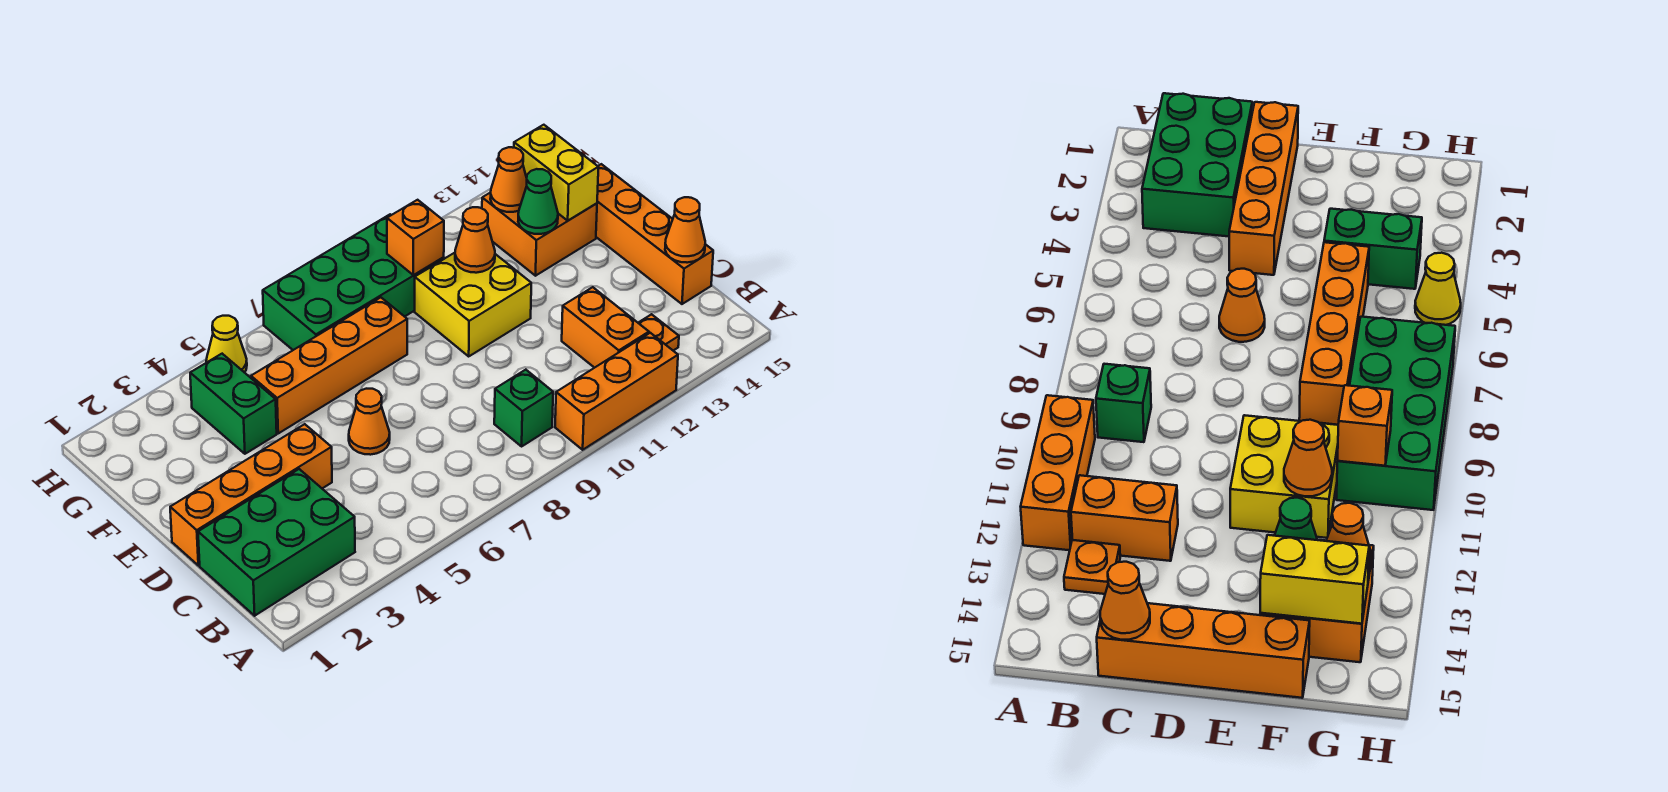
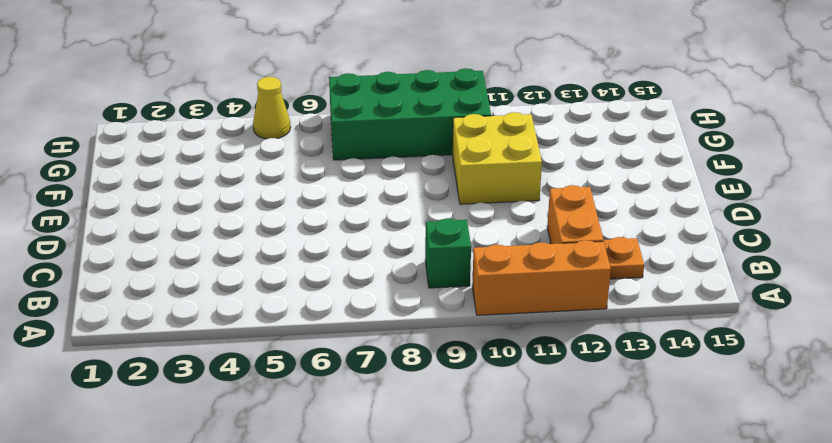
none -> green 2x3 brick [198,469,355,616]
none -> orange 1x4 brick [596,164,713,304]
none -> orange 1x4 brick [170,424,332,566]

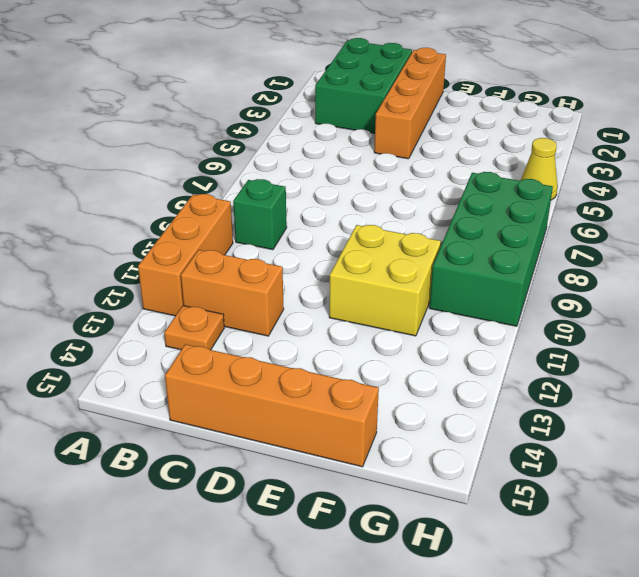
none -> orange 1x1 cone [349,389,390,455]
none -> green 1x2 brick [190,354,277,454]
none -> orange 1x4 brick [251,297,407,433]

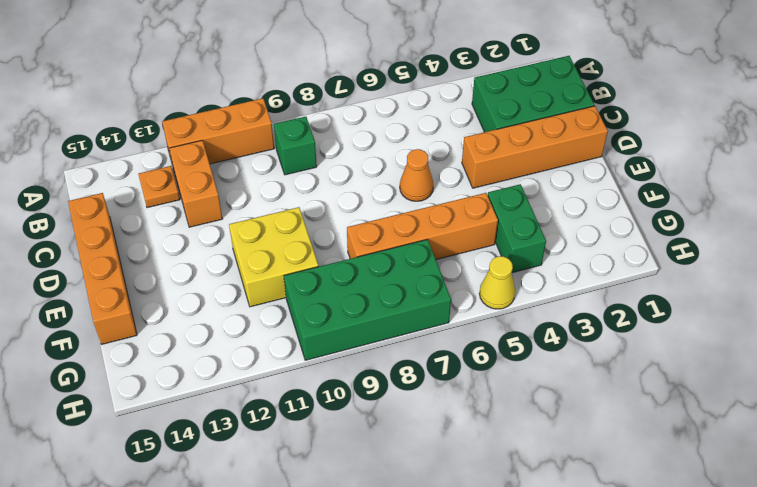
none -> orange 2x2 brick [482,192,597,276]
none -> orange 1x1 cone [665,197,705,263]
none -> orange 1x1 cone [455,207,495,273]

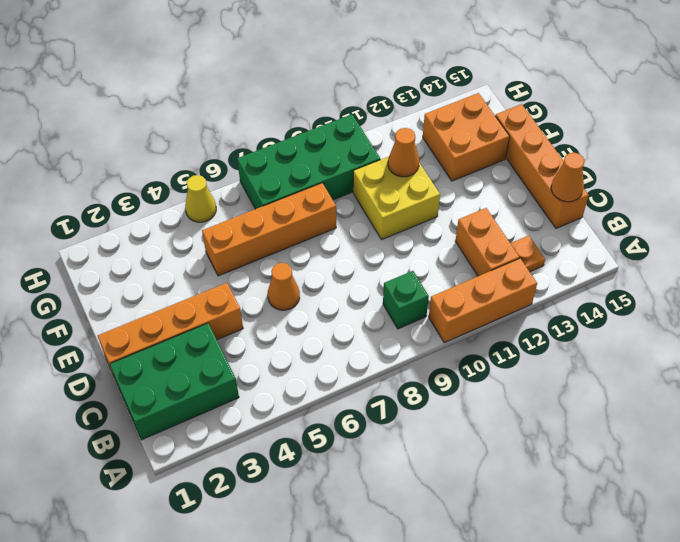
none -> green 1x2 brick [190,354,277,454]
none -> green 1x1 cone [518,169,558,234]
none -> yellow 1x2 brick [514,125,598,220]

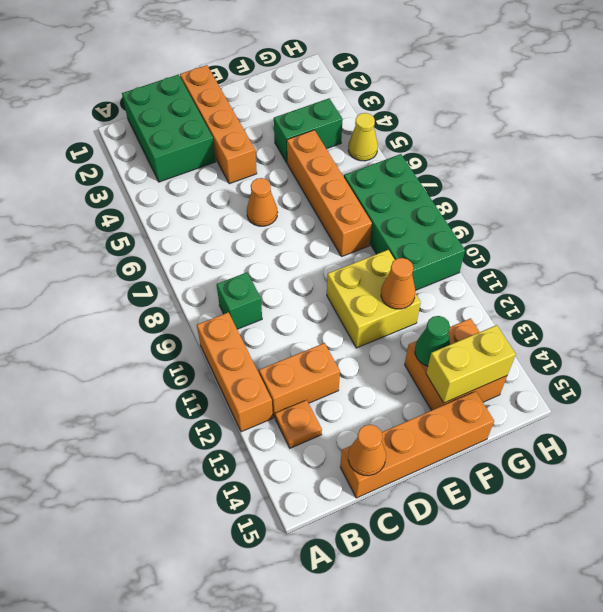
none -> orange 1x1 brick [387,200,444,275]
none -> orange 1x1 cone [490,147,527,212]

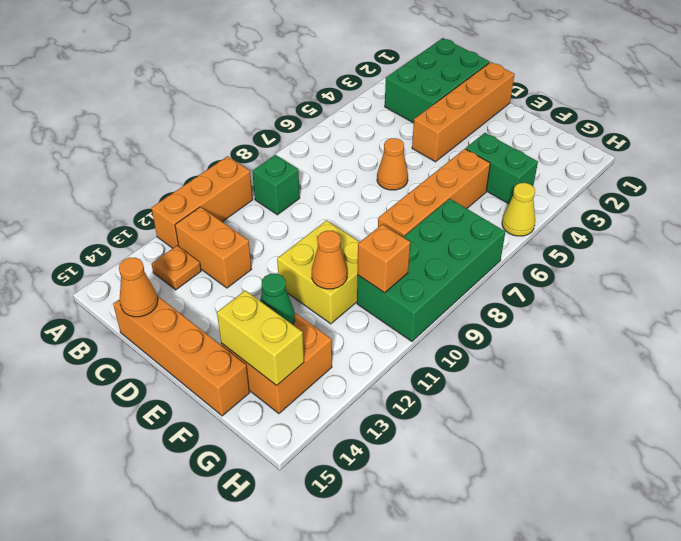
none -> orange 1x1 cone [490,147,527,212]

